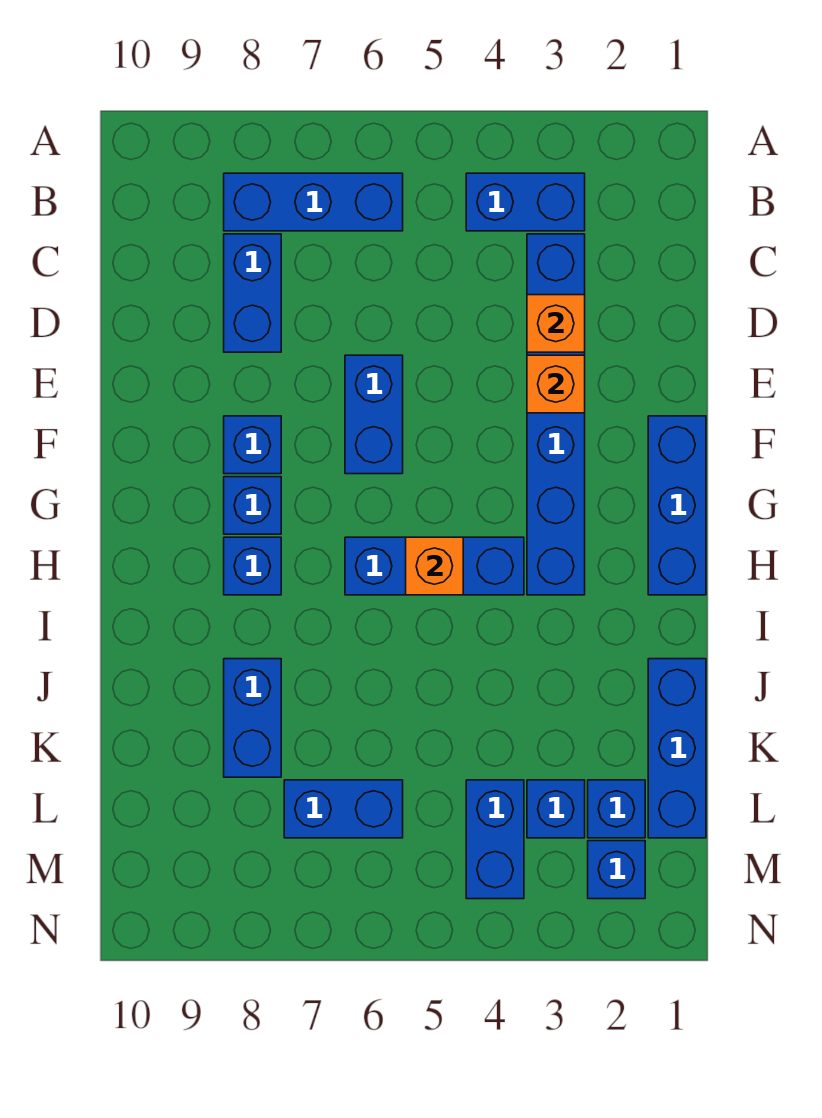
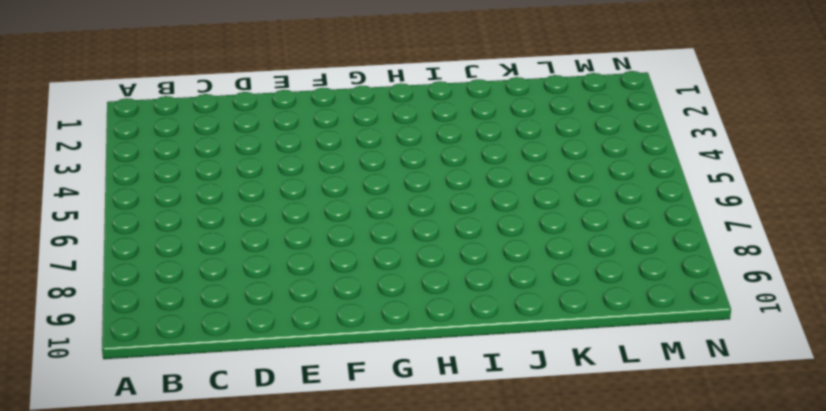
none -> blue 1x2 brick [466,173,585,231]
none -> blue 1x3 brick [224,173,403,231]
none -> blue 1x6 brick [527,234,585,595]

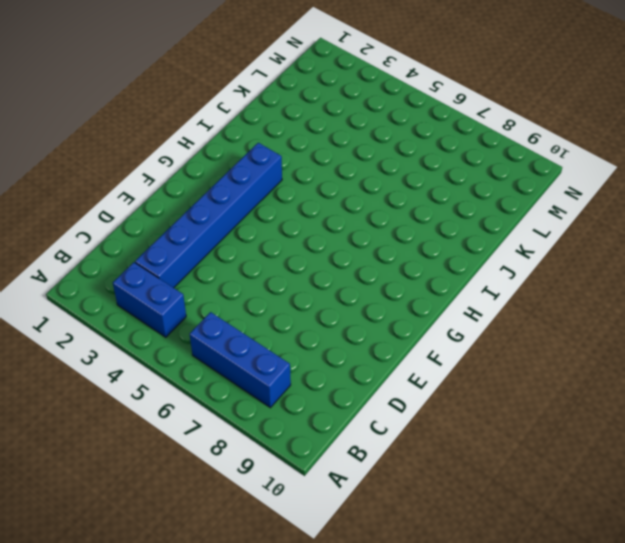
none -> blue 1x2 brick [224,234,281,352]
none -> blue 1x2 brick [345,355,403,474]
none -> blue 1x3 brick [648,416,706,595]

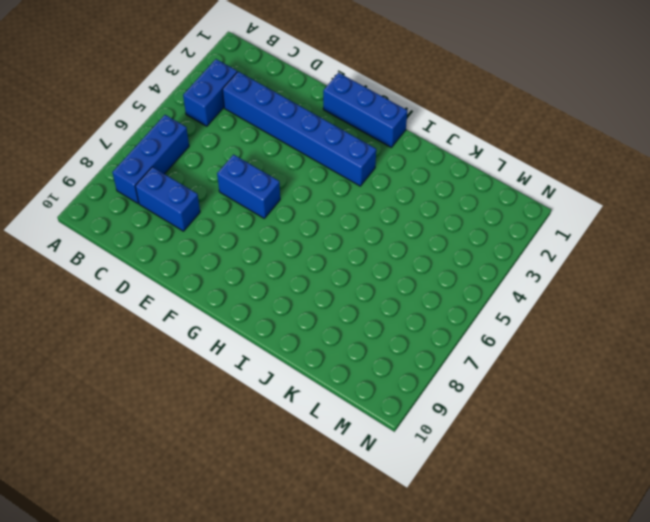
none -> blue 1x1 brick [224,416,281,474]
none -> blue 1x1 brick [224,477,281,534]
none -> blue 1x3 brick [345,537,524,595]

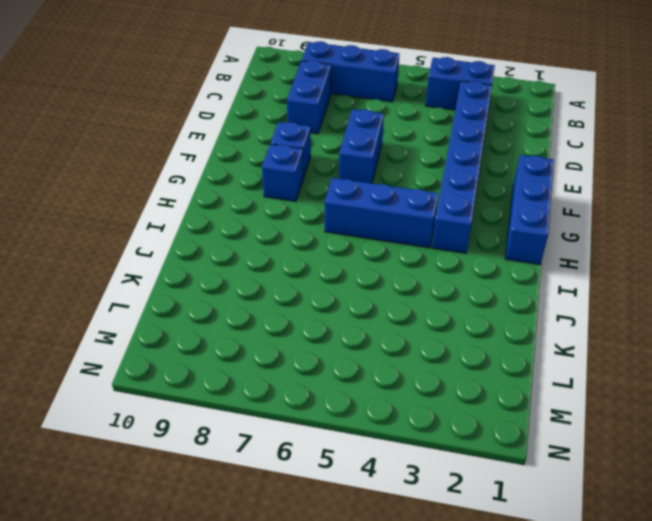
none -> blue 1x1 brick [224,537,281,595]
none -> blue 1x3 brick [648,659,706,838]
none -> blue 1x2 brick [224,659,281,777]

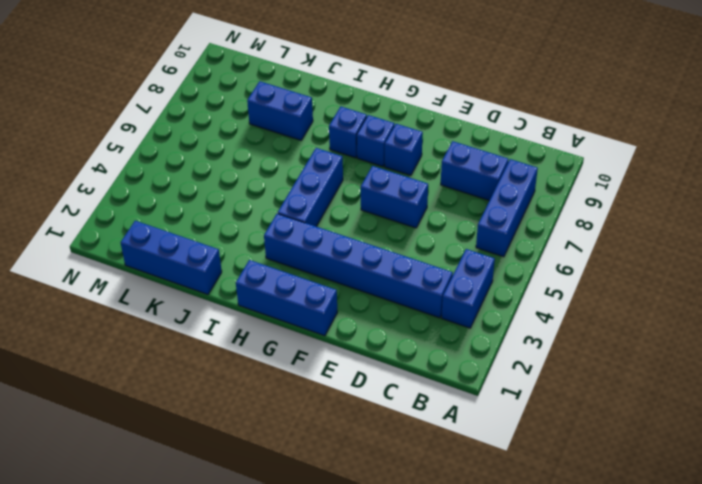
none -> blue 1x1 brick [588,780,645,838]
none -> blue 1x1 brick [527,780,585,838]
none -> blue 1x2 brick [466,780,524,899]

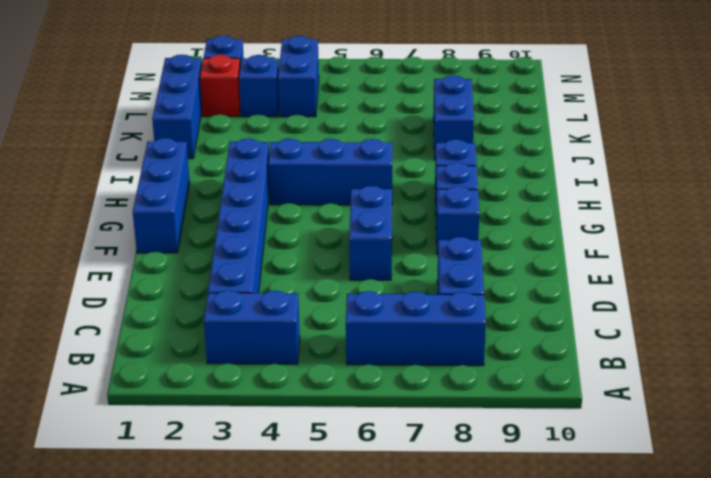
red 1x1 brick [200,55,241,117] -> blue 1x1 brick [588,780,645,838]
none -> blue 1x2 brick [284,780,403,838]
none -> orange 1x1 brick [527,295,585,352]
none -> orange 1x1 brick [527,355,585,413]

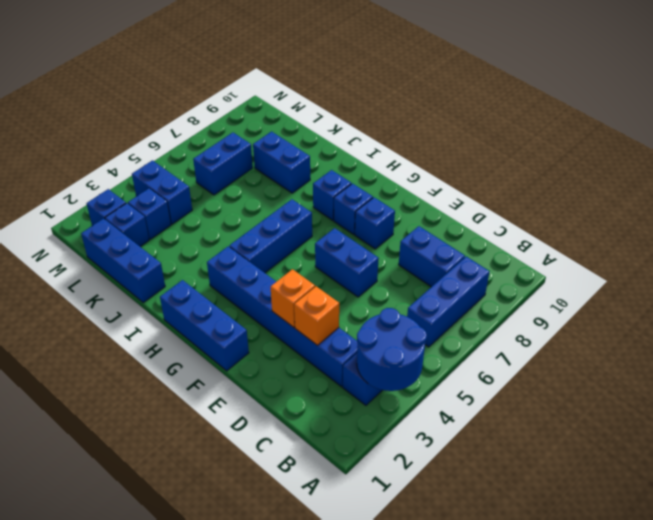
blue 2x2 round brick [357,308,427,391] -> none
none -> orange 1x1 brick [406,537,463,595]

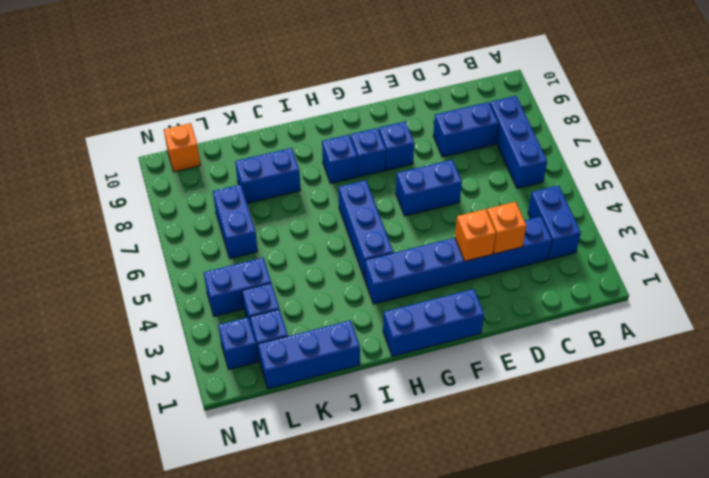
orange 1x1 brick [164,123,200,172] -> orange 1x1 brick moved to [406,537,463,595]

